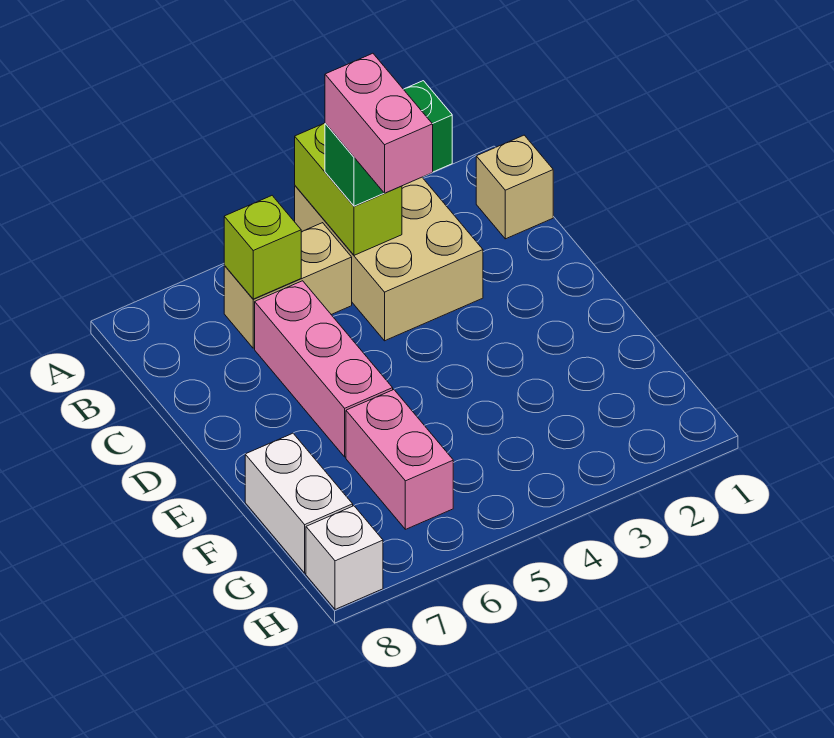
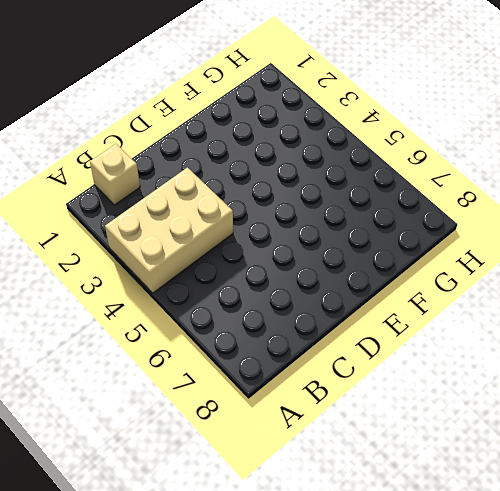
none -> tan 1x2 brick [224,223,352,348]
none -> pink 1x3 brick [255,281,393,457]

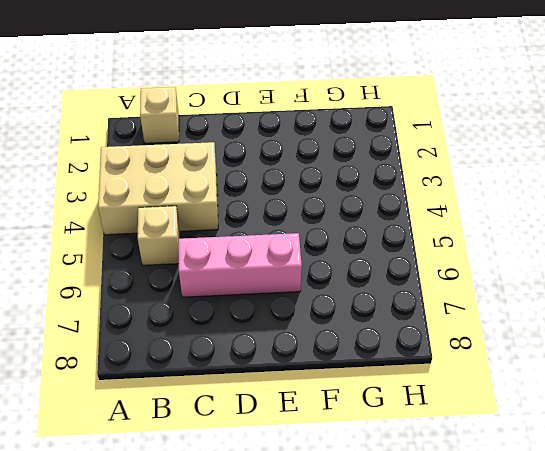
tan 1x1 brick [138,206,180,265] -> tan 1x2 brick [224,223,352,348]
none -> pink 1x2 brick [346,390,453,529]
none -> white 1x2 brick [245,433,353,573]

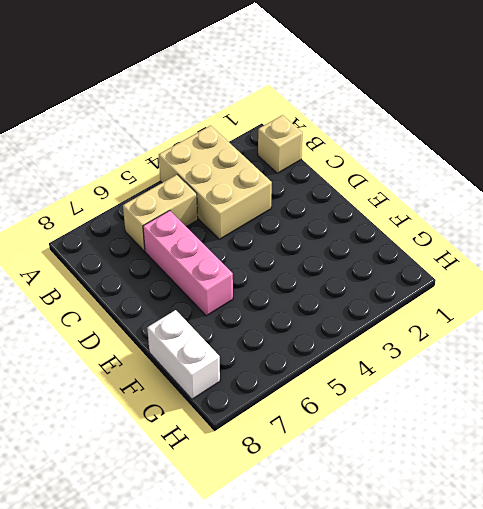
none -> pink 1x2 brick [346,390,453,529]
none -> white 1x1 brick [306,506,383,609]

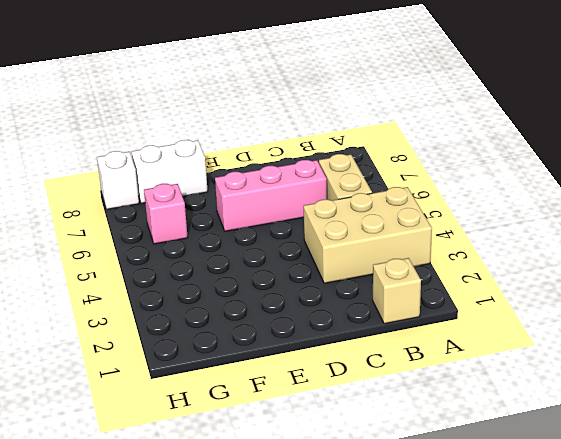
pink 1x1 brick [144,184,188,244] -> pink 1x2 brick [346,390,453,529]
none -> lime 1x2 brick [295,123,402,255]
none -> lime 1x1 brick [224,196,301,299]

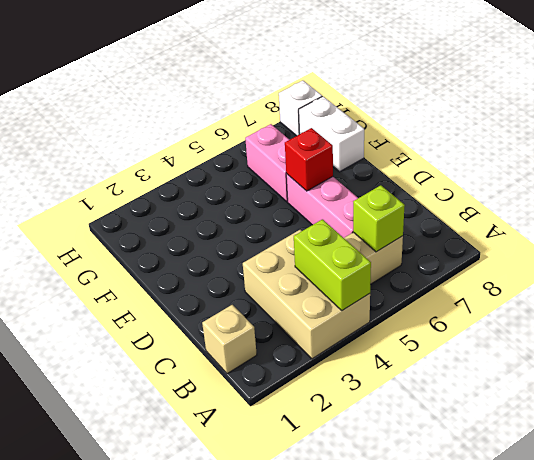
red 1x1 brick [285,128,333,191] -> none
none -> green 1x2 brick [325,81,452,206]
none -> pink 1x2 brick [325,53,433,193]

